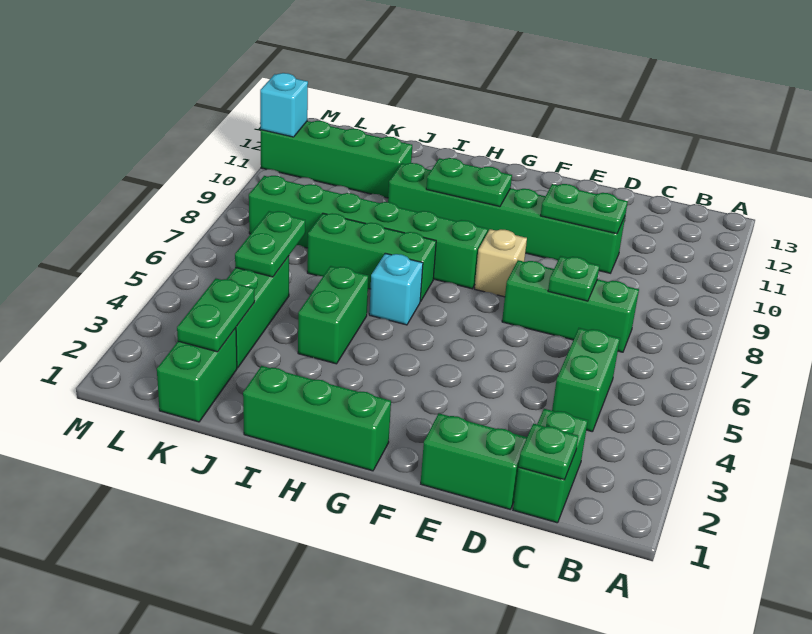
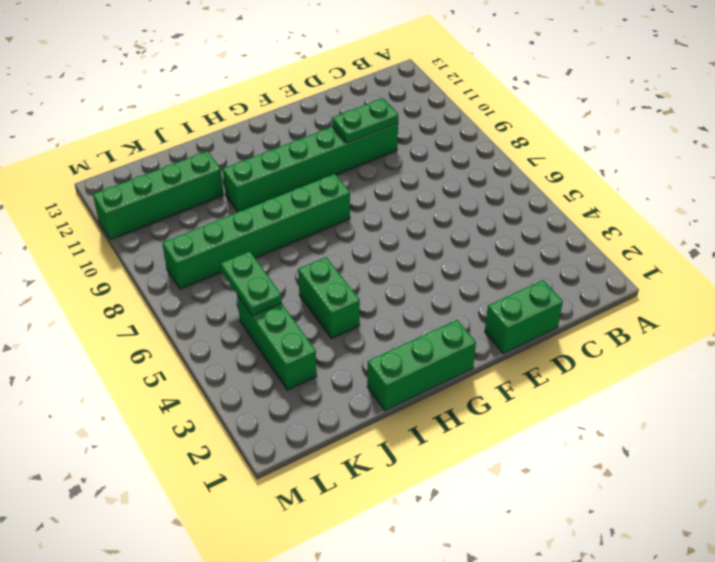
none -> green 1x2 brick [513,409,588,523]
none -> green 1x2 brick [552,328,620,432]
none -> green 1x3 brick [502,260,639,352]

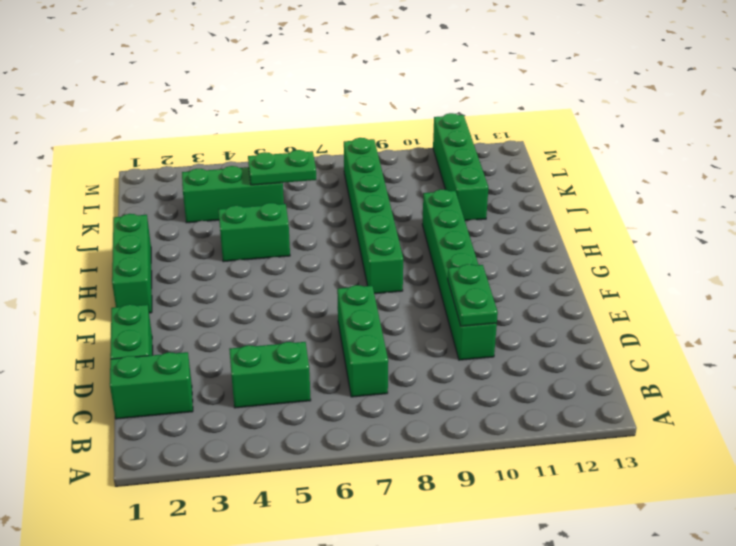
none -> tan 1x1 brick [475,229,527,297]
none -> cyan 1x1 brick [369,253,423,325]
none -> green 1x3 brick [307,213,436,301]

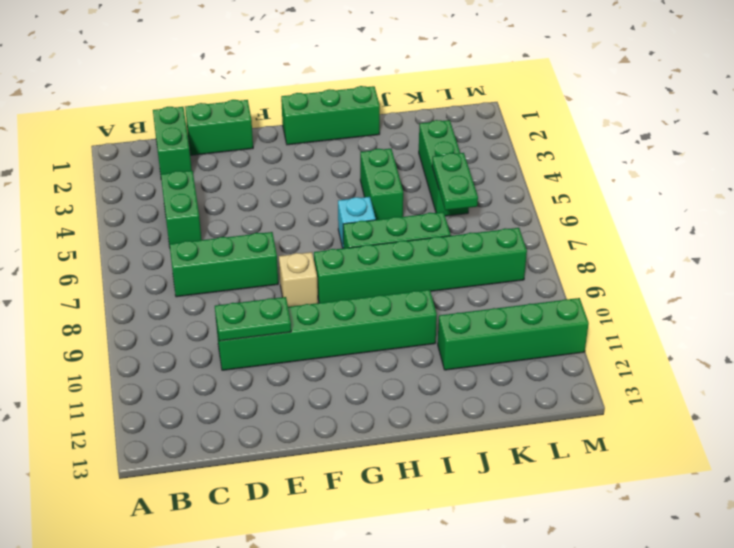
none -> green 1x2 brick [157,328,237,422]
none -> green 1x1 plate [519,424,578,480]
none -> green 1x1 plate [548,256,599,301]

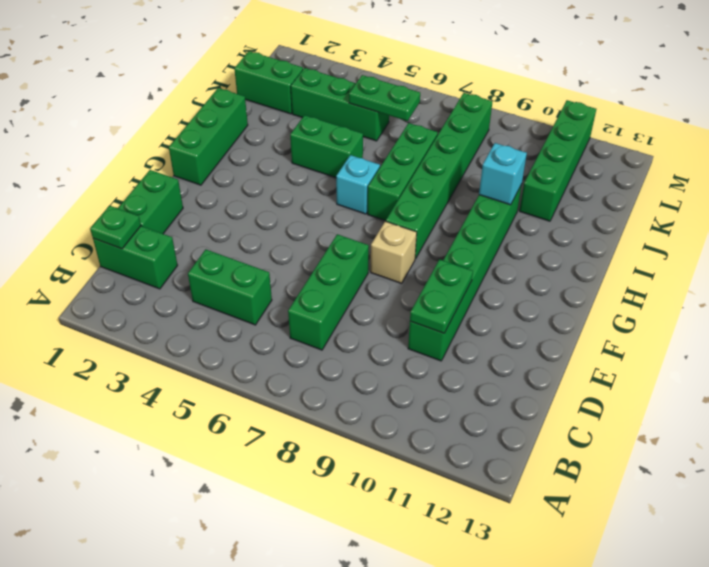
cyan 1x1 brick [479,143,527,205] -> cyan 1x1 brick moved to [260,73,308,137]
none -> green 1x1 plate [548,256,599,301]
none -> green 1x2 plate [426,158,512,207]
none -> green 1x2 plate [177,279,255,352]

